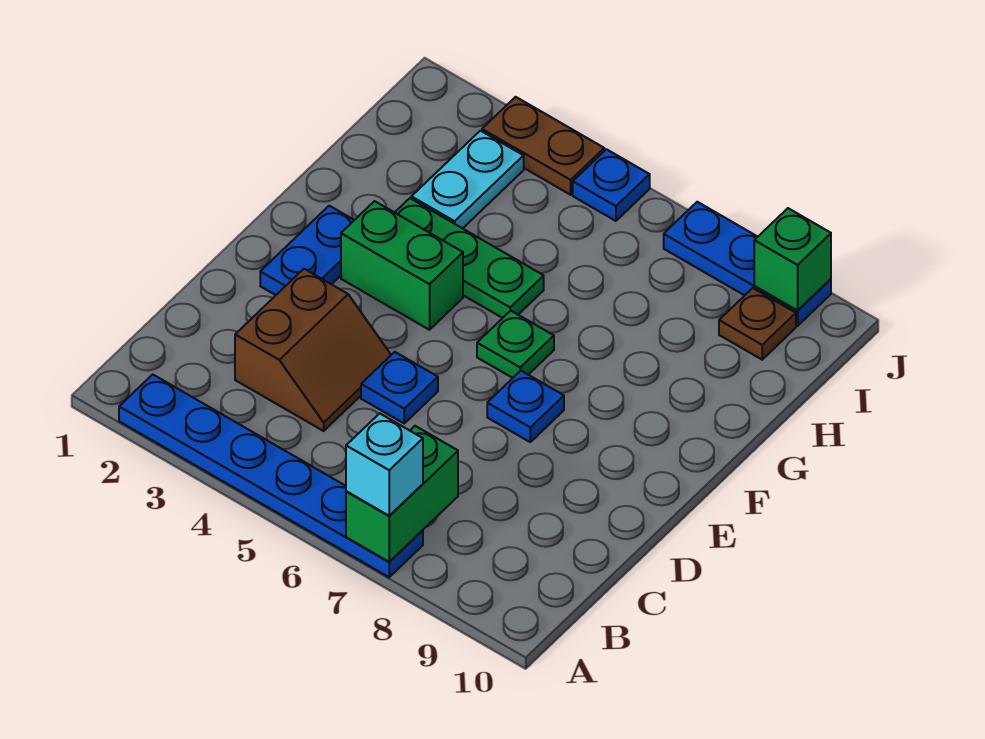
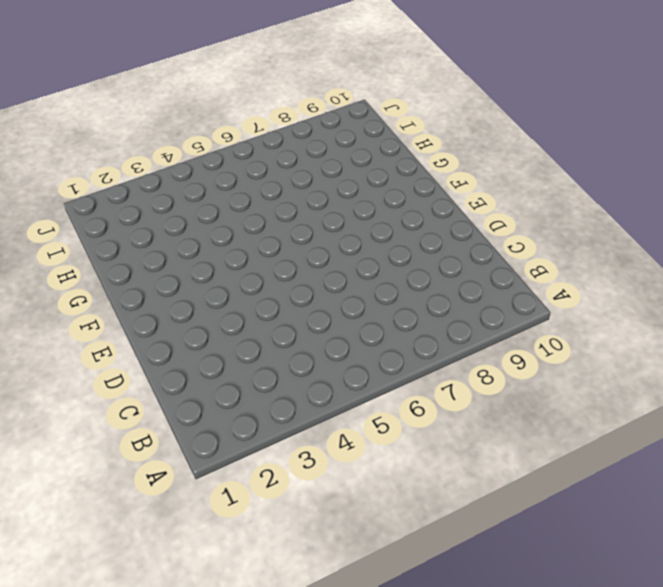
none -> blue 1x6 plate [119,375,423,577]
none -> brown 2x2 slope [235,269,391,431]
none -> blue 1x1 plate [361,352,438,423]

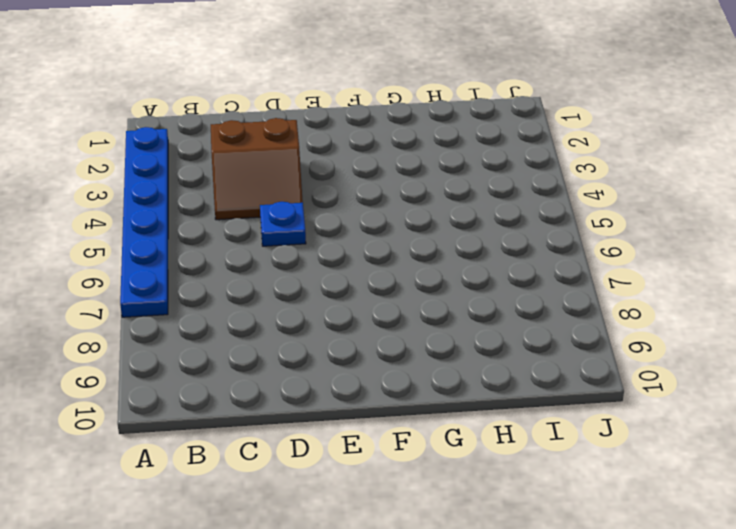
none -> blue 1x2 plate [260,206,354,295]
none -> blue 1x1 plate [487,371,564,442]
none -> green 1x2 brick [341,201,463,330]

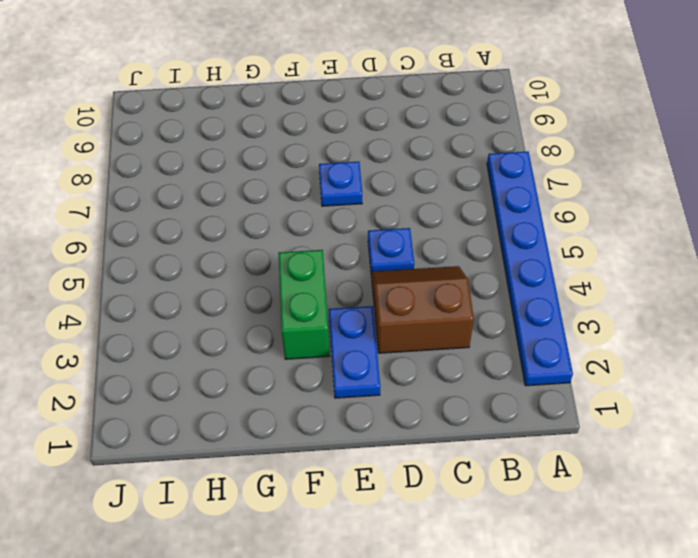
blue 1x2 plate [329,306,380,398] -> blue 1x2 plate turned to [260,206,354,295]
none -> green 1x1 plate [477,311,554,378]
none -> green 1x3 plate [395,198,544,318]
none -> cyan 1x2 plate [411,131,524,228]

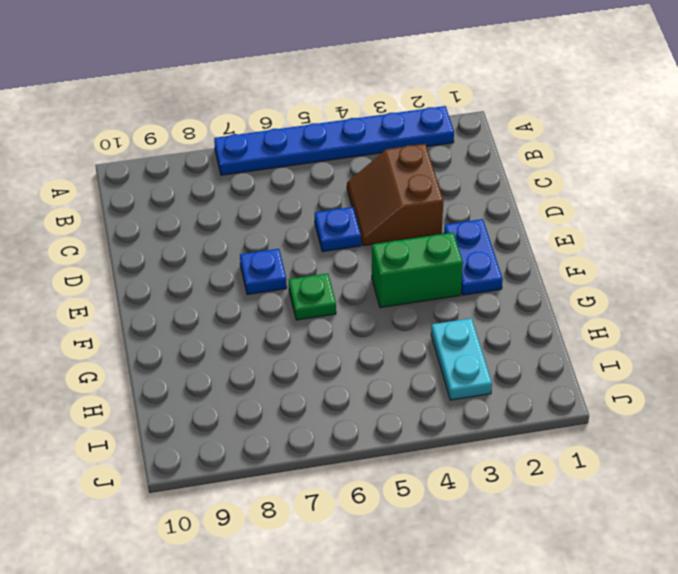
none -> green 1x3 plate [395,198,544,318]
none -> brown 1x1 plate [719,288,796,360]
none -> brown 1x2 plate [482,97,604,195]

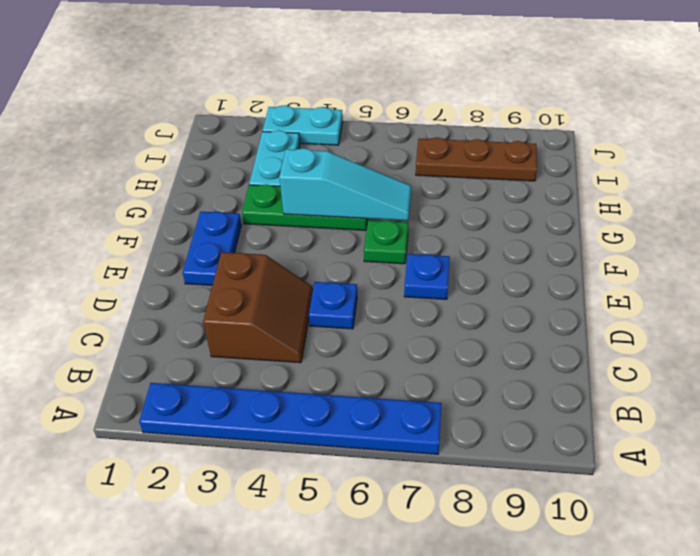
cyan 1x3 slope [279,148,411,221] -> none
brown 1x3 plate [416,137,537,181] -> brown 1x1 plate [719,288,796,360]
cyan 1x2 plate [263,105,343,145] -> brown 1x2 plate [482,97,604,195]
none -> green 1x2 brick [341,201,463,330]
none -> blue 1x1 plate [573,149,650,221]
none -> blue 1x3 plate [664,202,831,326]

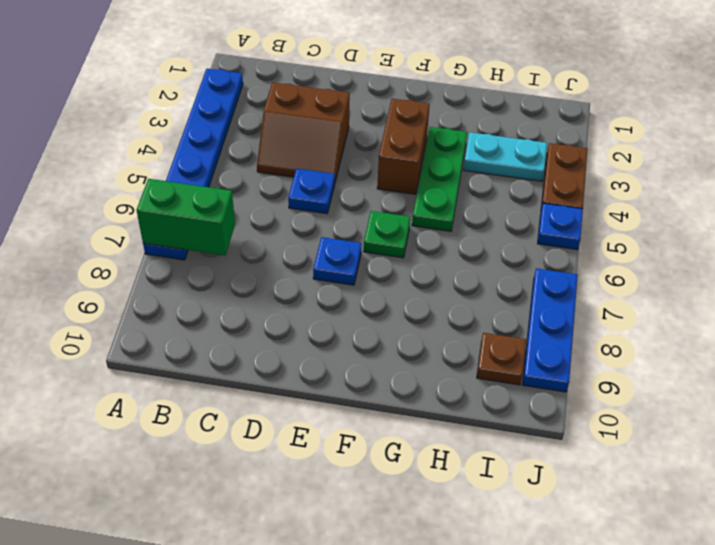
brown 1x2 brick [377,99,430,194] -> green 1x2 brick [341,201,463,330]
none -> blue 1x2 plate [260,206,354,295]
none -> green 1x1 brick [754,208,831,311]
none -> cyan 1x1 brick [346,413,423,516]

